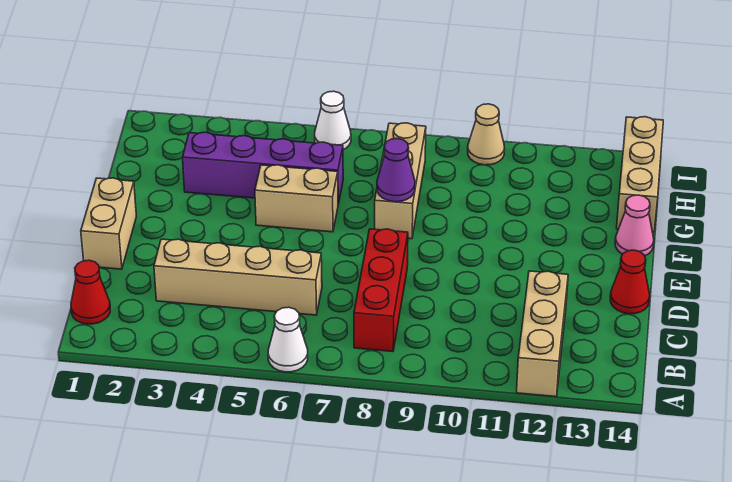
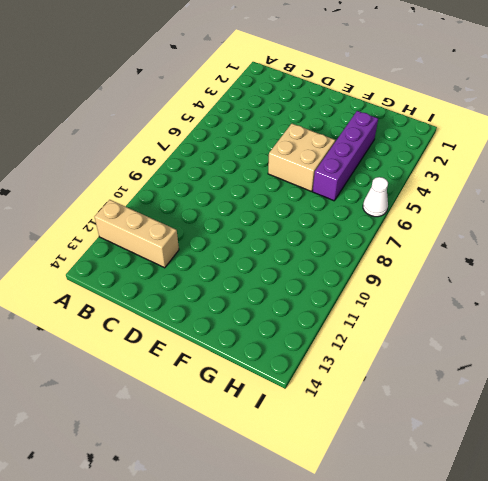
tan 2x2 brick [268,124,335,192] -> tan 1x2 brick [255,165,338,232]
none -> white 1x1 cone [268,307,308,372]
none -> red 1x1 cone [71,260,110,324]
none -> red 1x3 brick [354,229,408,352]

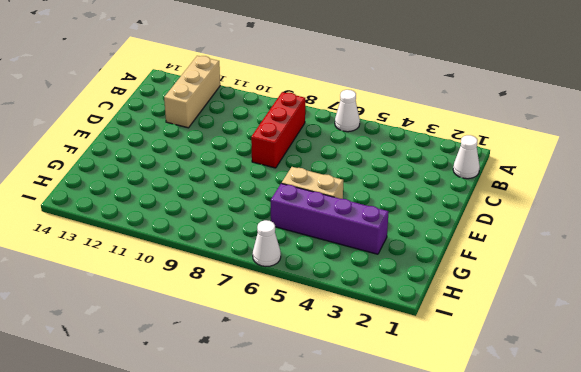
white 1x1 cone [453,135,480,179] -> red 1x1 cone [71,260,110,324]
none -> tan 1x4 brick [154,239,322,315]
none -> tan 1x2 brick [81,178,136,269]
none -> red 1x1 cone [610,250,650,314]

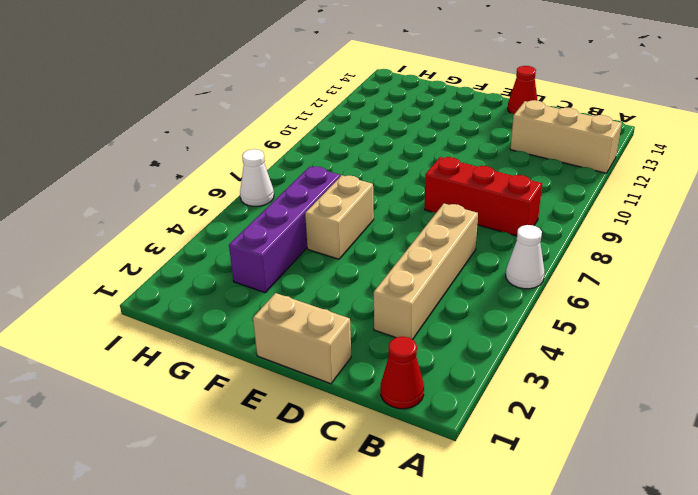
none -> tan 1x3 brick [375,123,426,239]
none -> pink 1x1 cone [615,195,654,256]
none -> tan 1x3 brick [616,117,663,232]

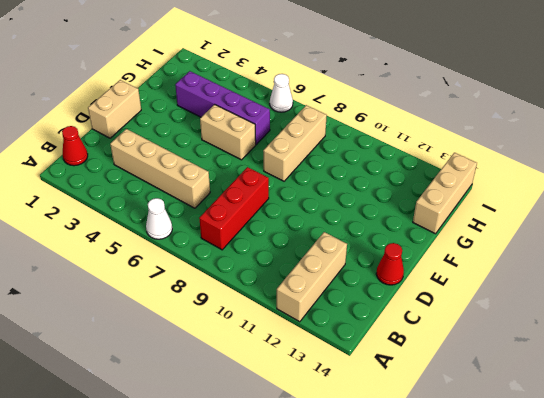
none -> pink 1x1 cone [615,195,654,256]
none -> tan 1x1 cone [468,104,505,165]
none -> purple 1x1 cone [377,139,415,202]

